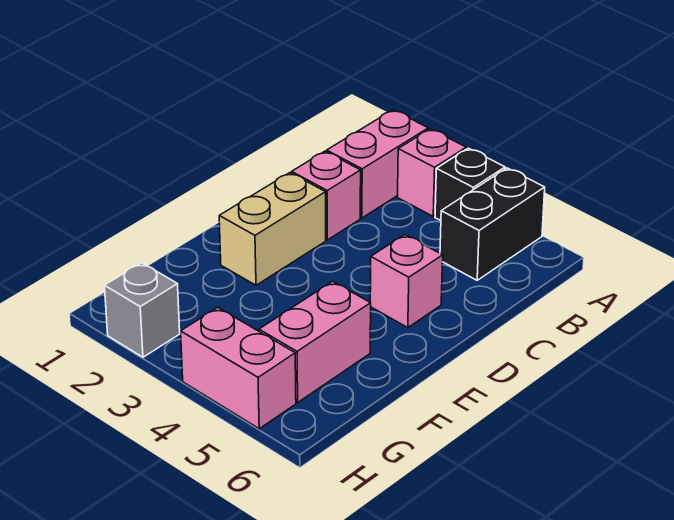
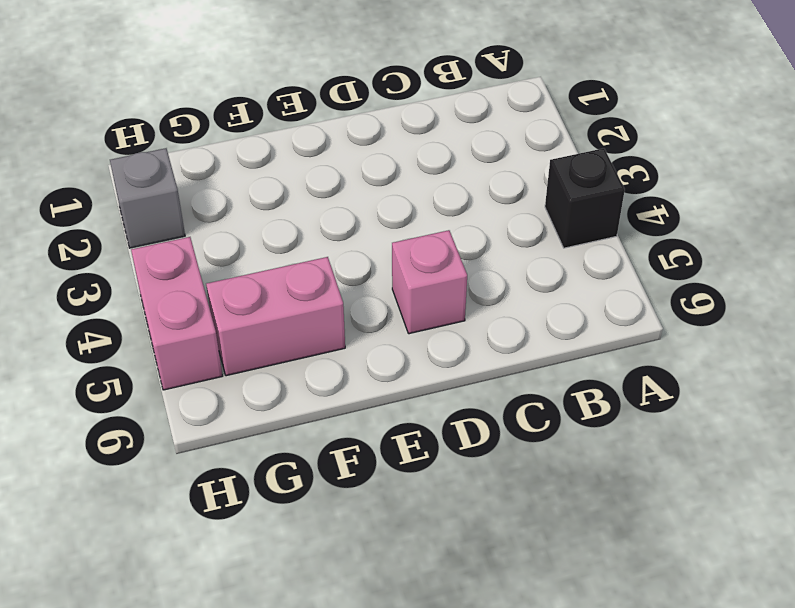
none -> pink 1x2 brick [327,110,428,218]
none -> pink 1x1 brick [398,129,466,216]

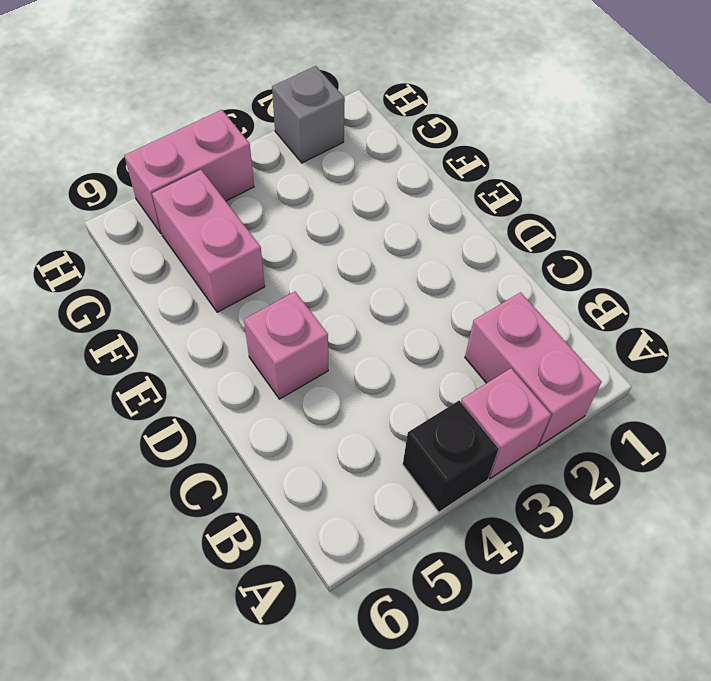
none -> black 1x2 brick [440,168,545,280]
none -> pink 1x1 brick [292,151,361,240]

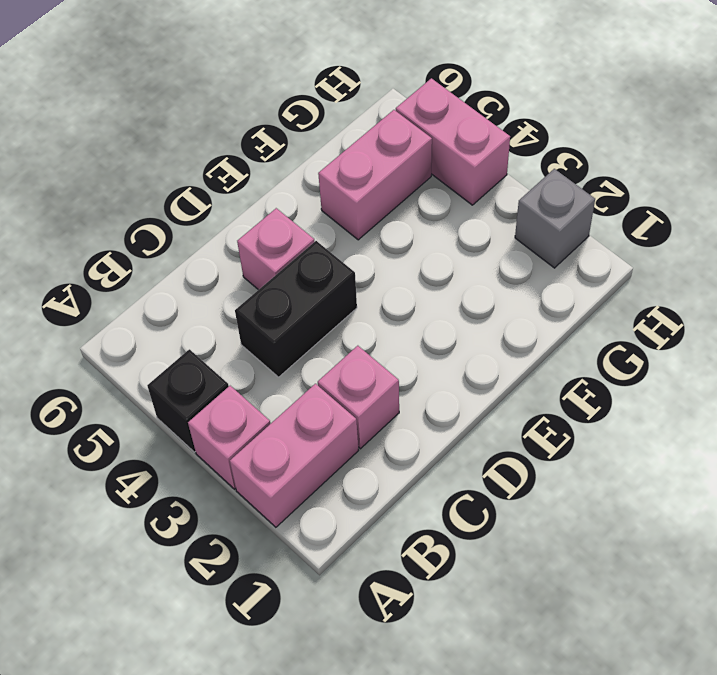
black 1x2 brick [235,241,357,377] -> black 1x2 brick moved to [440,168,545,280]
none -> tan 1x2 brick [219,173,326,285]

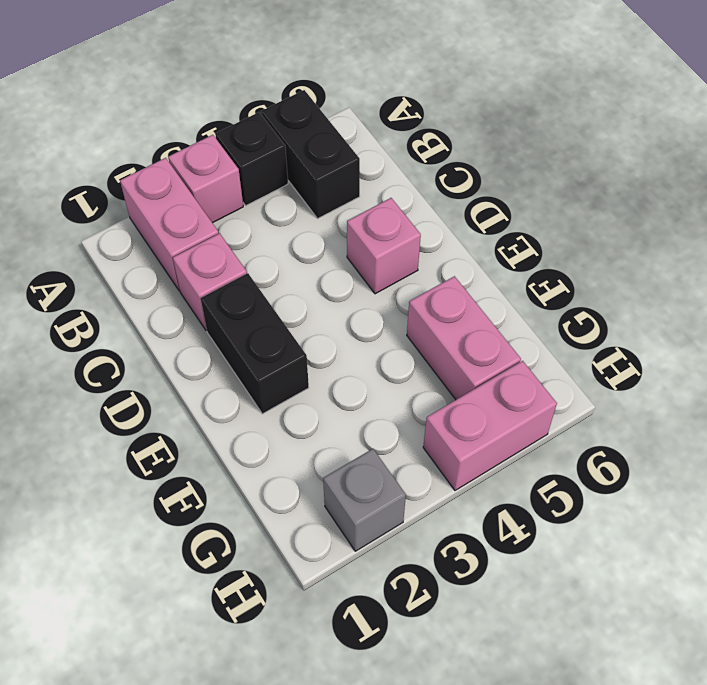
black 1x2 brick [201,273,309,414] -> tan 1x2 brick [219,173,326,285]

